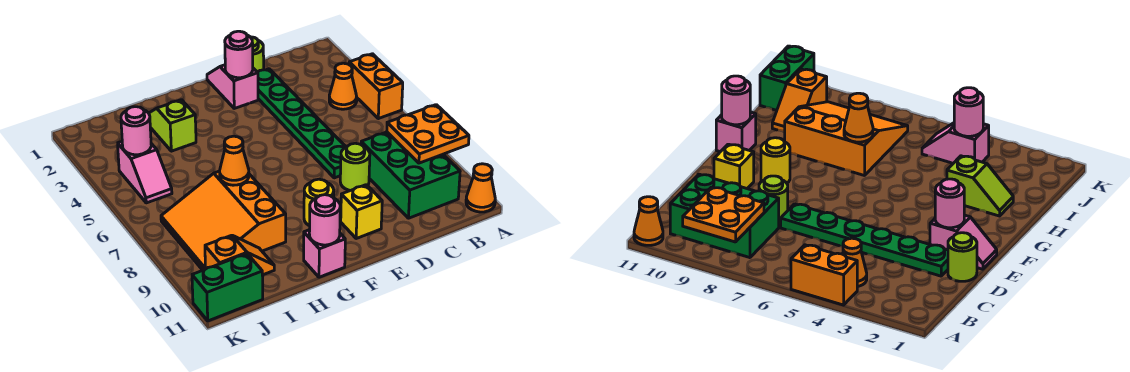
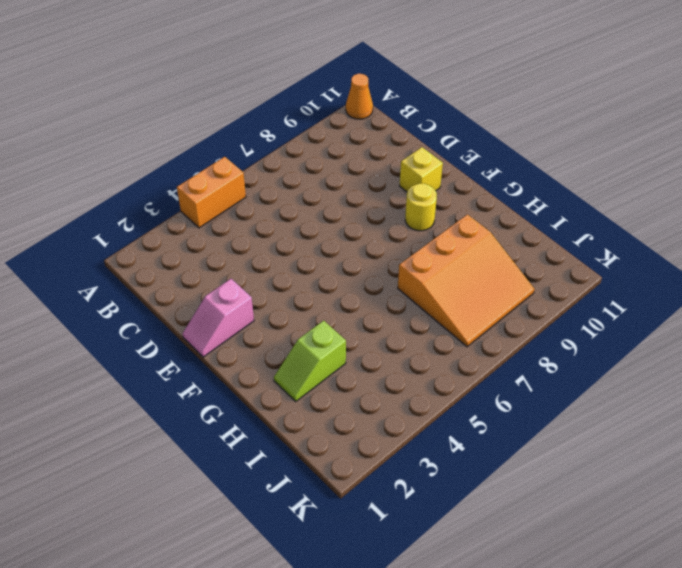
none -> orange 1x1 cone [329,63,357,109]
none -> green 2x3 brick [361,132,460,218]
none -> lime 1x1 round brick [251,37,264,72]

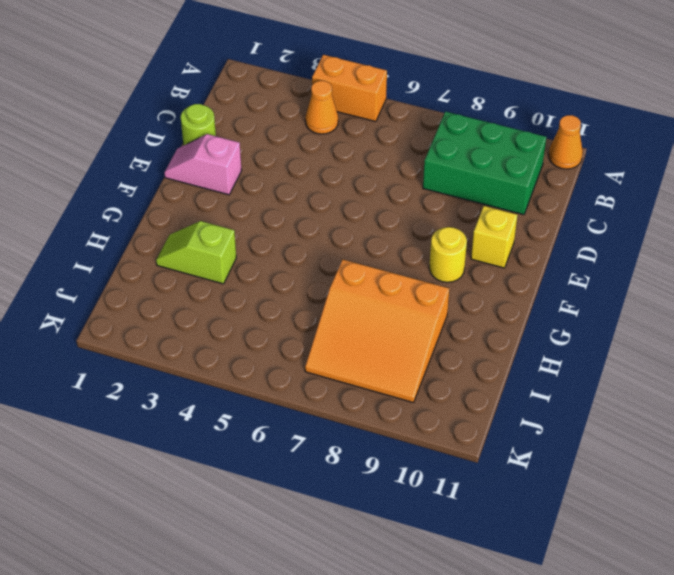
none -> green 1x6 plate [258,69,346,178]
none -> lime 1x1 round brick [340,143,370,191]
none -> pink 1x1 brick [304,230,345,277]

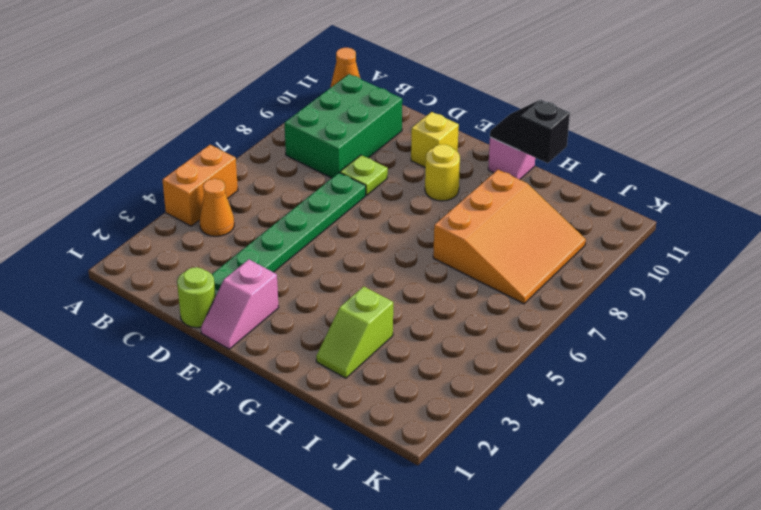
lime 1x1 plate [340,155,388,195] -> lime 1x1 round brick [340,143,370,191]
black 1x2 slope [490,100,570,163] -> pink 1x1 round brick [309,195,340,245]
none -> orange 1x2 slope [205,235,274,275]
none -> pink 1x2 slope [118,142,172,203]
none -> green 1x2 brick [192,254,263,321]

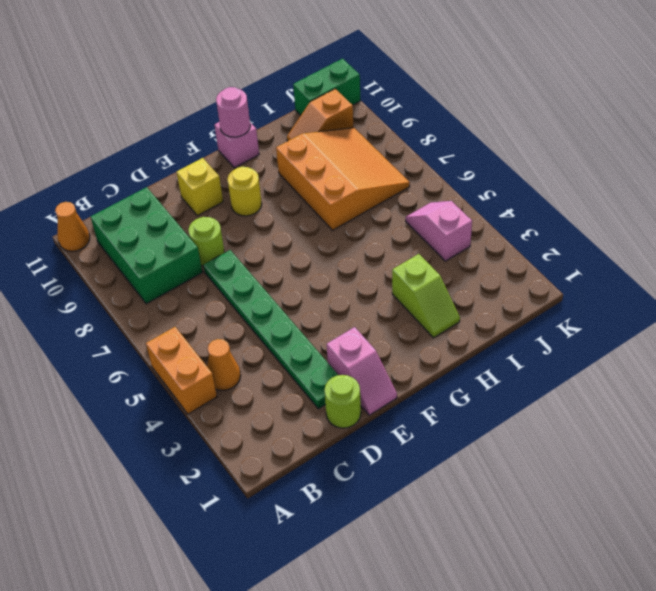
none -> orange 2x2 plate [387,105,469,163]
none -> pink 1x1 round brick [225,31,253,78]
none -> orange 1x1 cone [220,136,249,185]

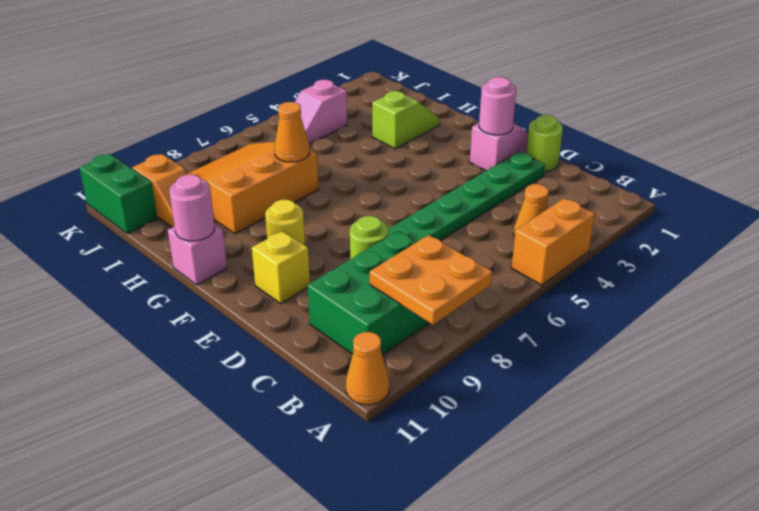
none -> pink 1x1 round brick [121,107,151,155]

